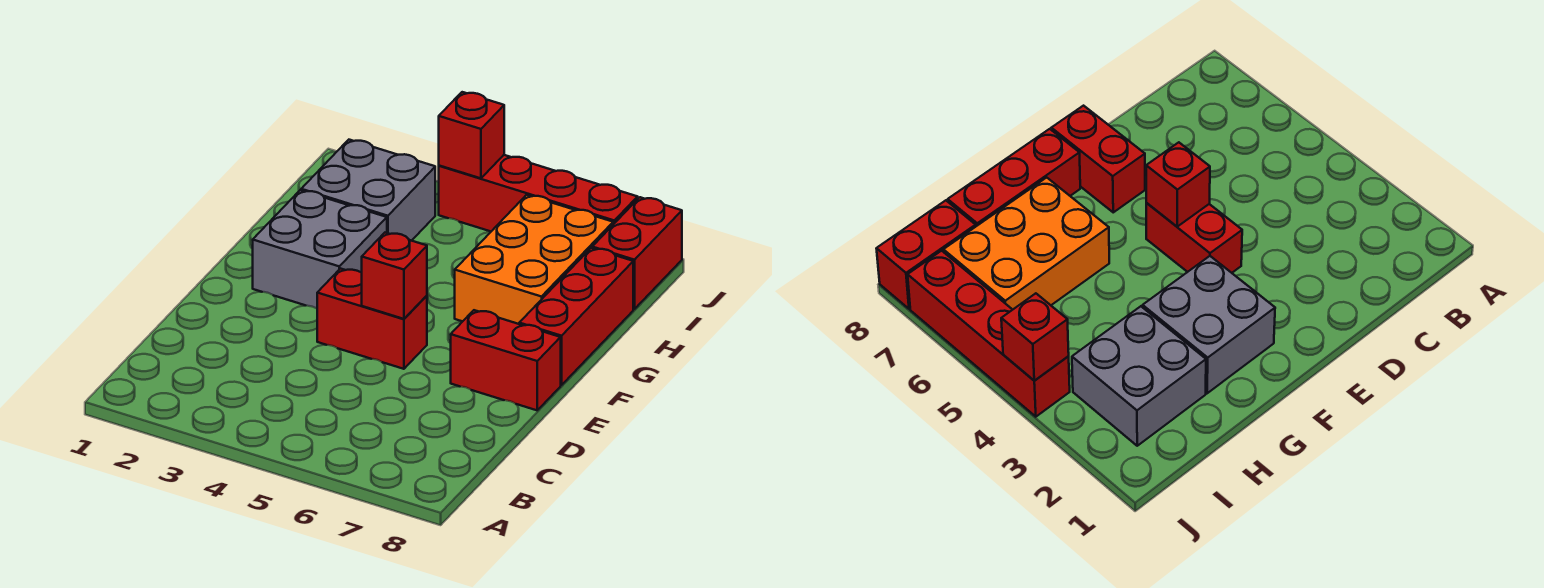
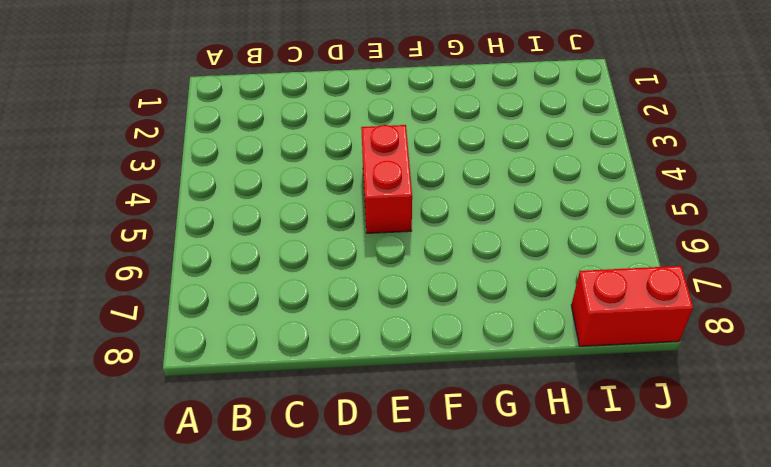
none -> red 1x2 brick [451,310,561,410]
none -> grey 2x2 brick [253,190,387,308]

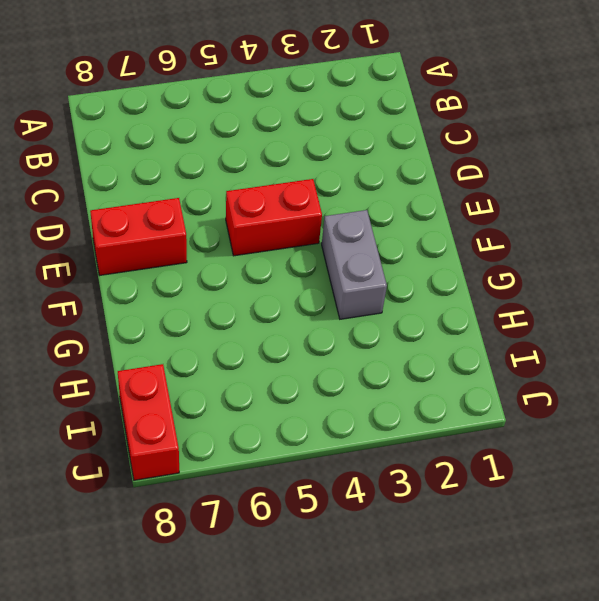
grey 1x2 brick [322,210,387,319] -> grey 2x2 brick [253,190,387,308]
none -> red 1x3 brick [519,248,633,385]
none -> orange 2x3 brick [455,195,613,324]

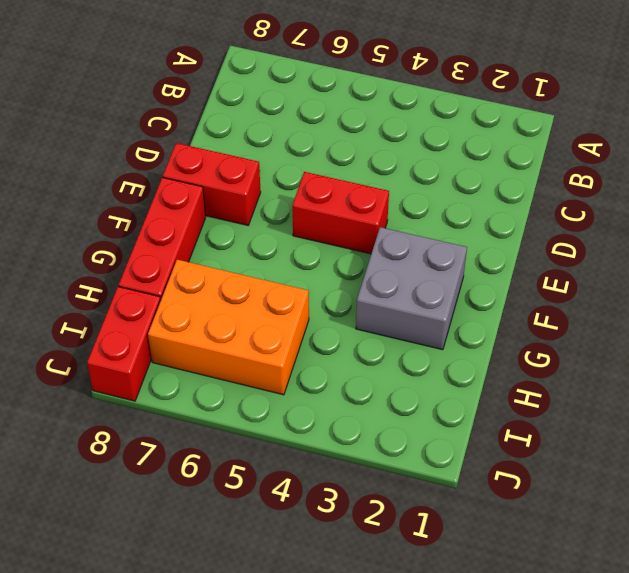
orange 2x3 brick [148,260,309,395] -> orange 2x3 brick turned to [455,195,613,324]
none -> grey 2x2 brick [301,140,435,241]
none -> red 1x4 brick [439,155,638,231]

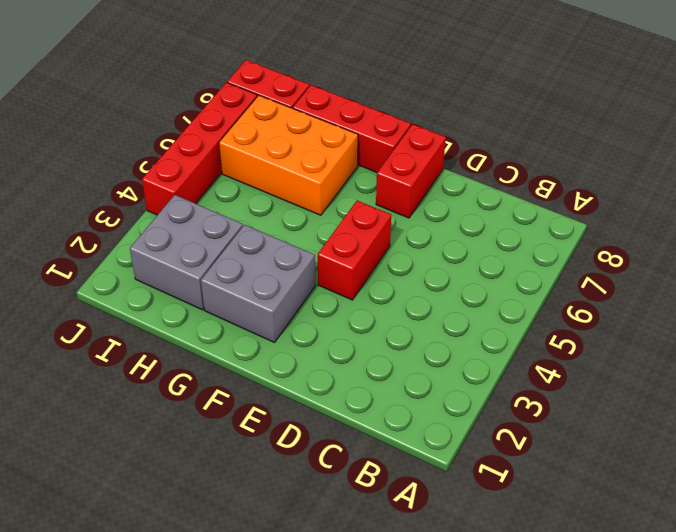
none -> red 1x1 brick [362,233,427,319]
none -> red 1x1 brick [439,92,504,178]

